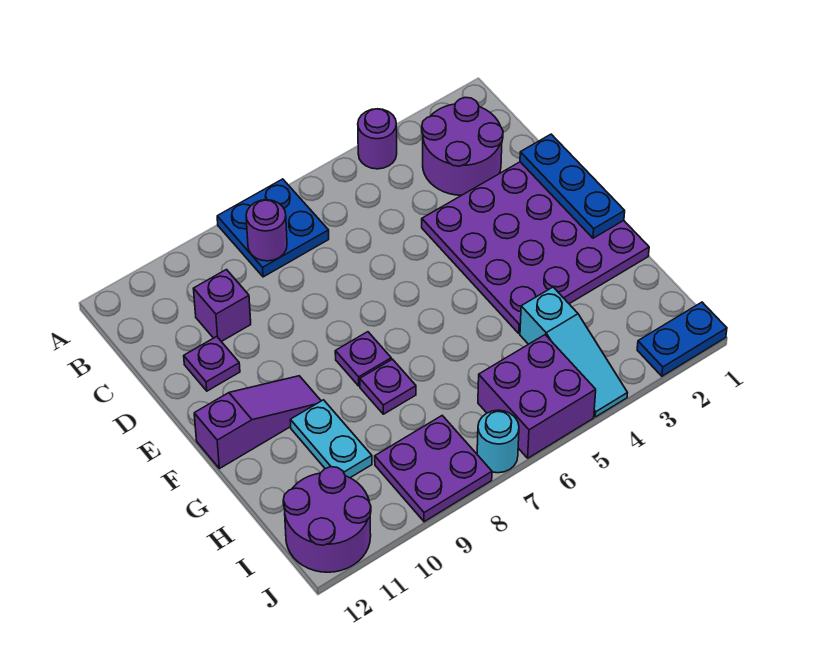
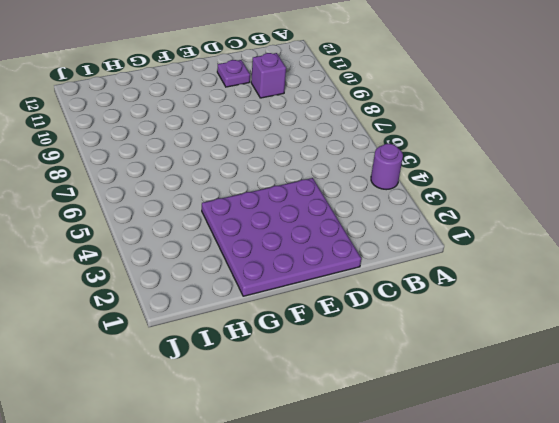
none -> blue 2x2 plate [217,179,329,277]
none -> purple 2x2 round brick [422,97,503,195]
none -> purple 1x1 plate [335,332,391,386]

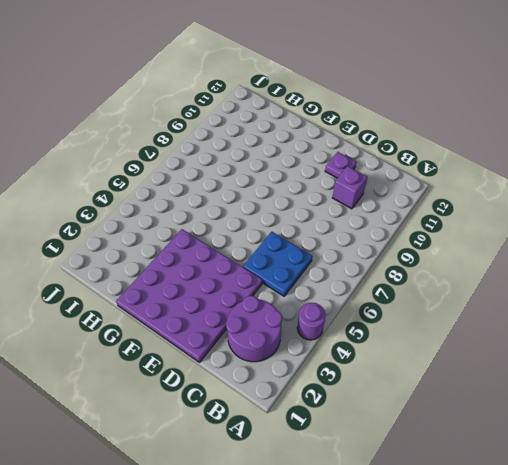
blue 2x2 plate [243,232,313,296] -> blue 2x2 plate moved to [217,179,329,277]
none -> purple 1x1 plate [335,332,391,386]
none -> purple 1x3 slope [194,376,321,469]
none -> purple 1x1 plate [360,359,416,414]

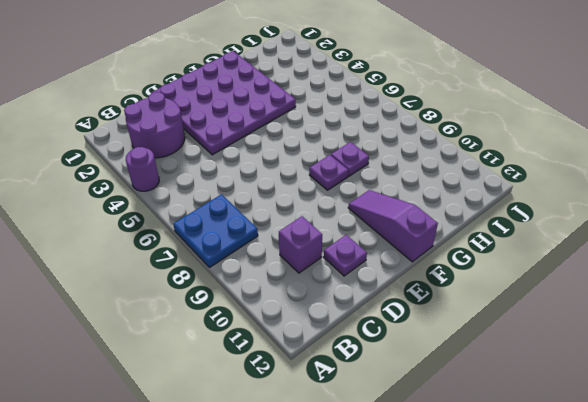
none -> cyan 1x2 plate [290,400,372,478]
none -> cyan 1x3 slope [520,287,627,417]
none -> purple 2x2 brick [478,335,596,458]

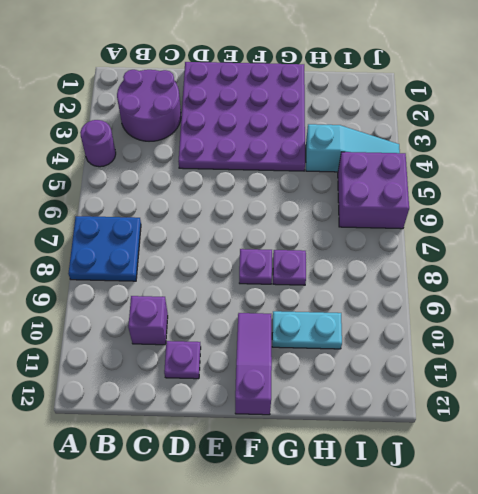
none -> purple 2x2 plate [375,416,492,522]
none -> purple 2x2 round brick [283,467,371,572]
none -> blue 1x2 plate [637,302,727,376]

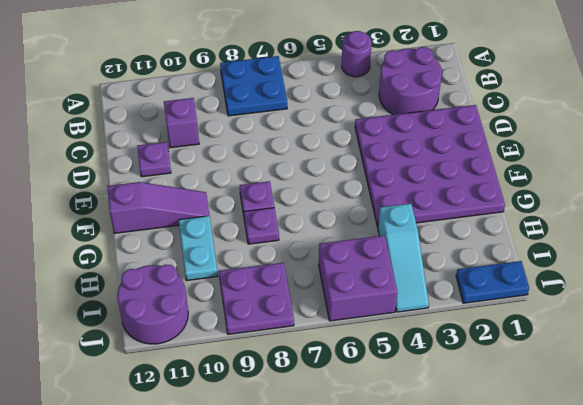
none -> cyan 1x1 round brick [477,410,519,473]
none -> purple 1x1 round brick [246,200,287,261]
none -> blue 1x3 plate [520,134,625,238]

